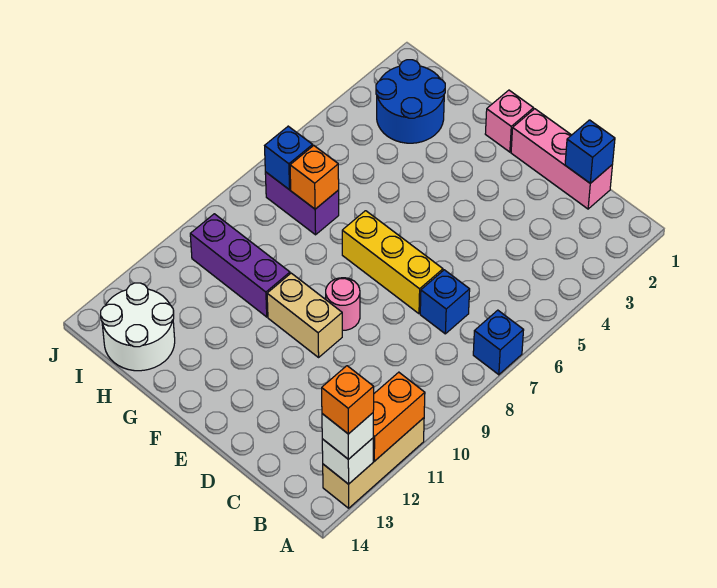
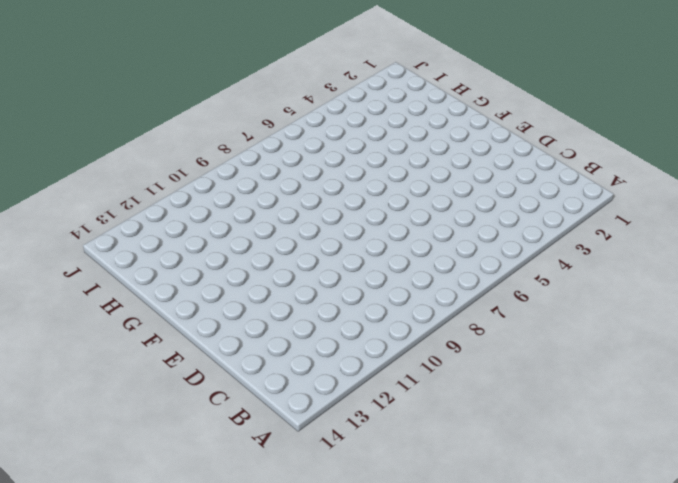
none -> blue 1x1 brick [473,310,524,375]
none -> tan 1x3 brick [323,418,424,508]
none -> pink 1x3 brick [511,109,613,209]

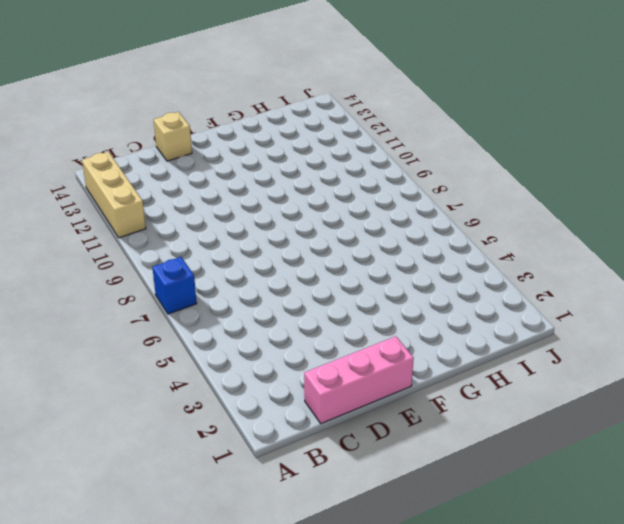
tan 1x1 brick [154,112,192,161] -> none
none -> blue 1x1 brick [420,270,470,334]
none -> yellow 1x3 brick [342,211,443,314]
none -> pink 1x1 round brick [326,278,360,330]

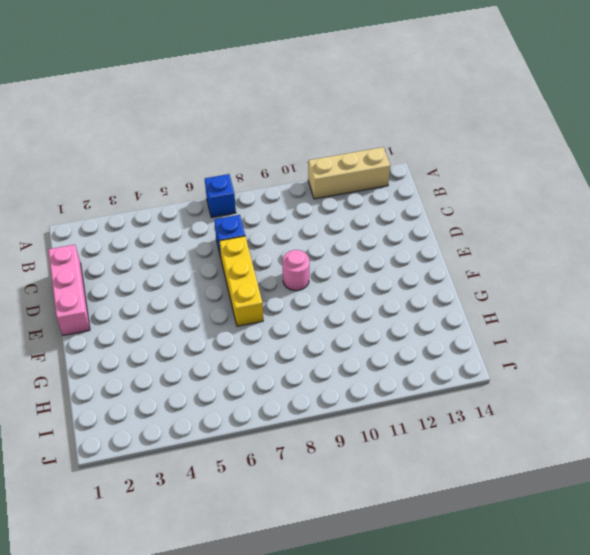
none -> tan 1x2 brick [267,273,342,357]
none -> pink 1x1 brick [485,90,534,152]
none -> purple 1x3 brick [190,214,290,317]

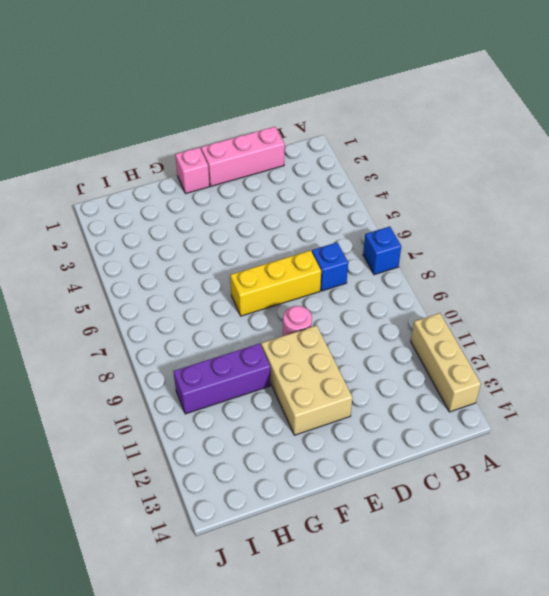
tan 2x3 brick [261,326,352,435] -> tan 1x2 brick [267,273,342,357]
none -> blue 2x2 round brick [376,60,445,143]
none -> purple 1x2 brick [265,172,339,235]
none -> white 2x2 round brick [101,283,175,371]

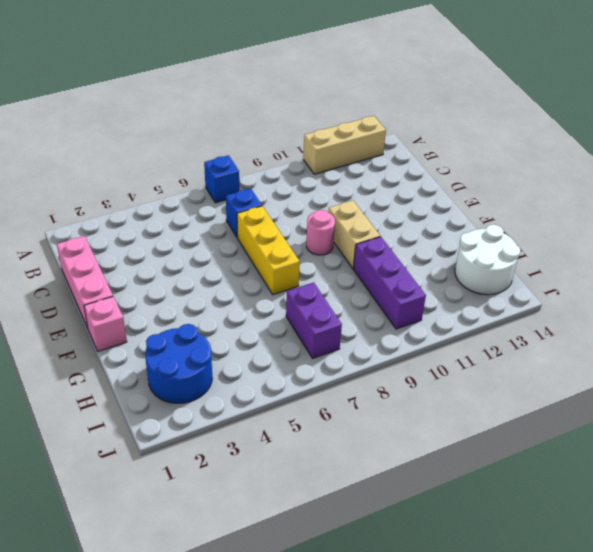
none -> orange 1x2 brick [373,372,425,461]
none -> white 1x1 brick [322,438,373,484]
none -> blue 1x1 brick [565,120,615,183]

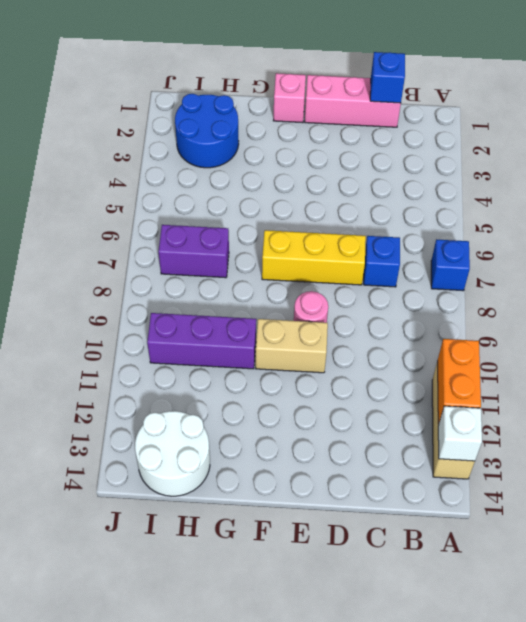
none -> orange 1x1 brick [290,146,339,209]
none -> blue 1x1 brick [265,126,313,190]
none -> white 1x1 brick [322,413,373,459]

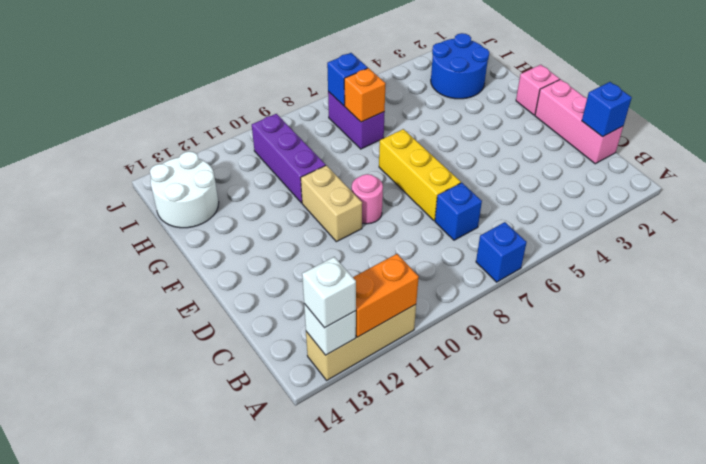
none -> orange 1x1 brick [322,366,374,434]

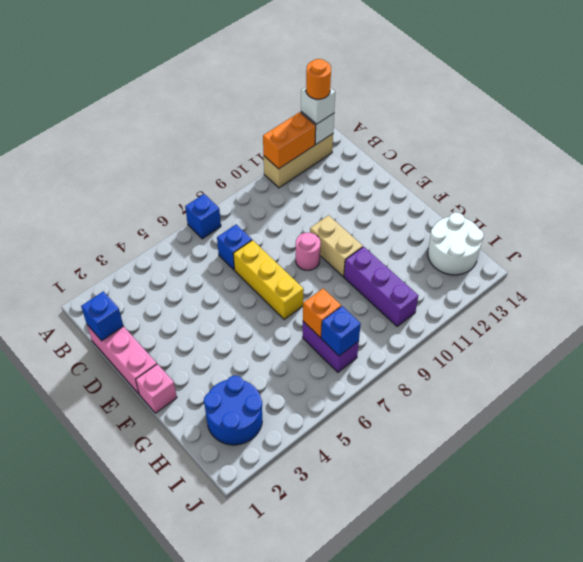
orange 1x1 round brick [306,59,331,99] -> orange 1x1 brick [322,366,374,434]

